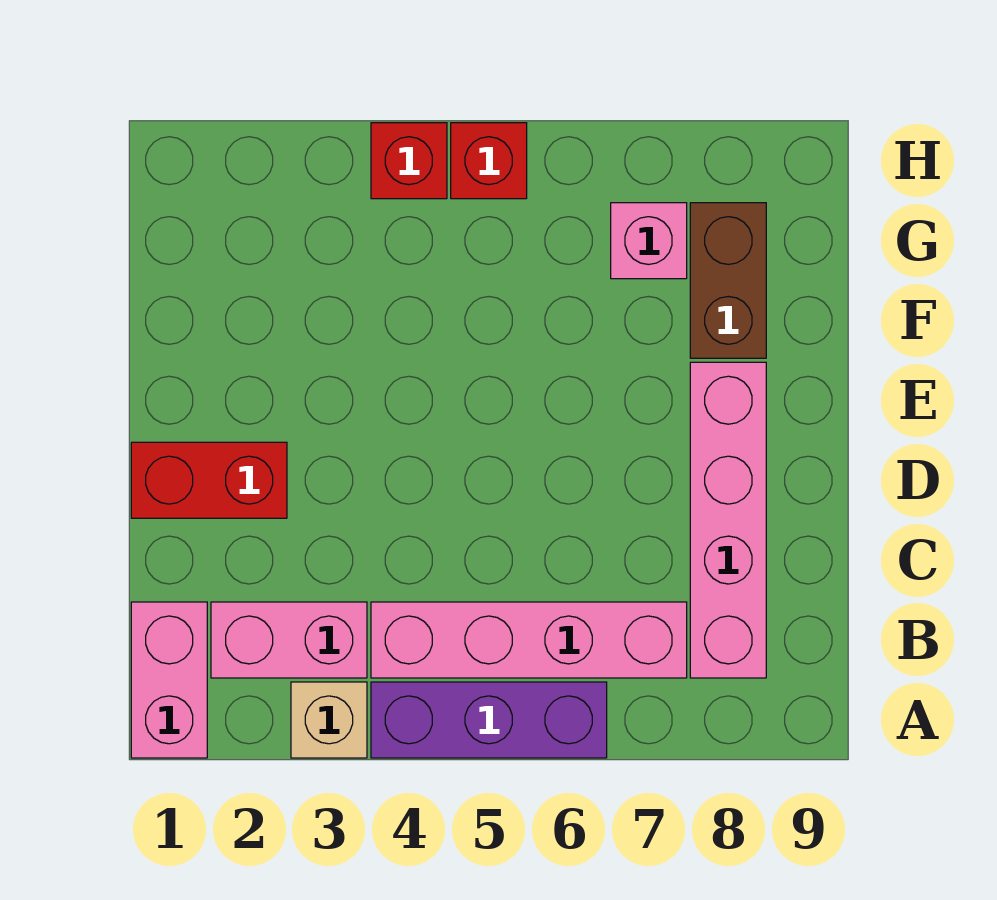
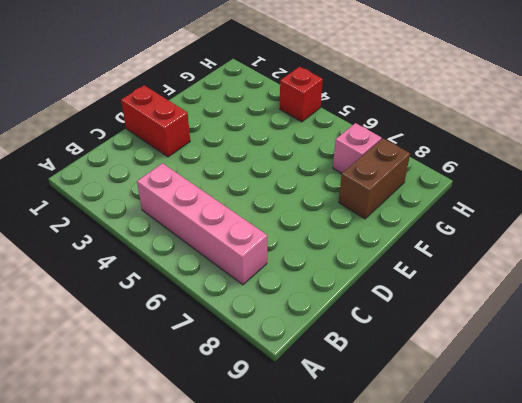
none -> pink 1x2 brick [131,602,207,758]
none -> tan 1x1 brick [291,682,367,758]

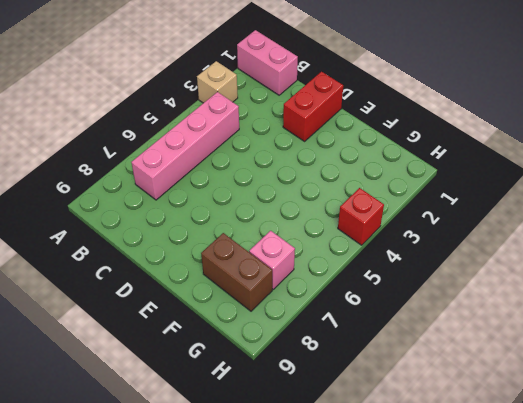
none -> purple 1x3 brick [371,682,607,758]
none -> pink 1x2 brick [211,602,367,678]

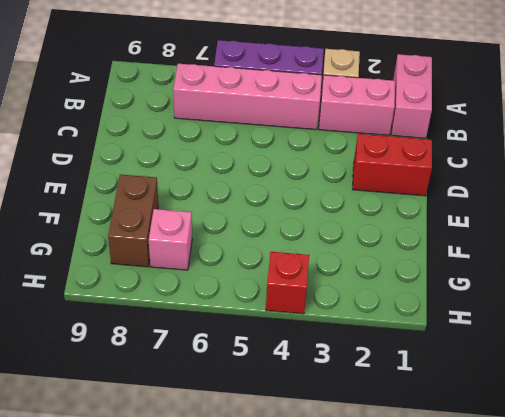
none -> pink 1x4 brick [690,362,766,678]
none -> red 1x1 brick [451,123,527,199]

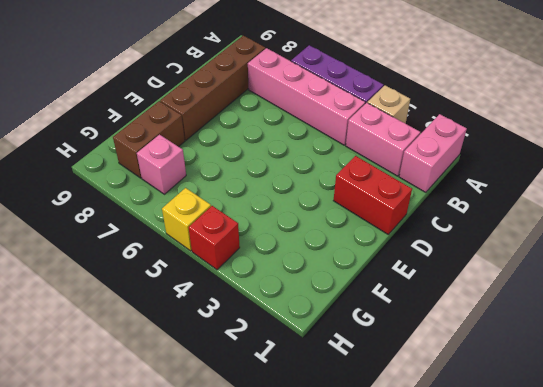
brown 1x4 brick [160,36,265,140] -> pink 1x4 brick [690,362,766,678]
yellow 1x1 brick [162,188,211,251] -> red 1x1 brick [451,123,527,199]

